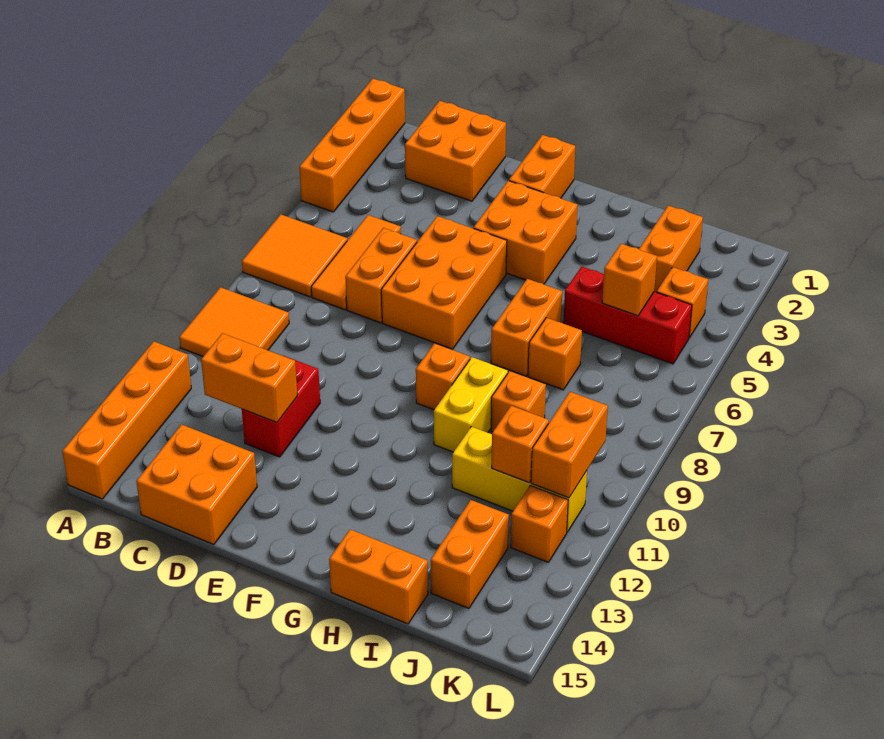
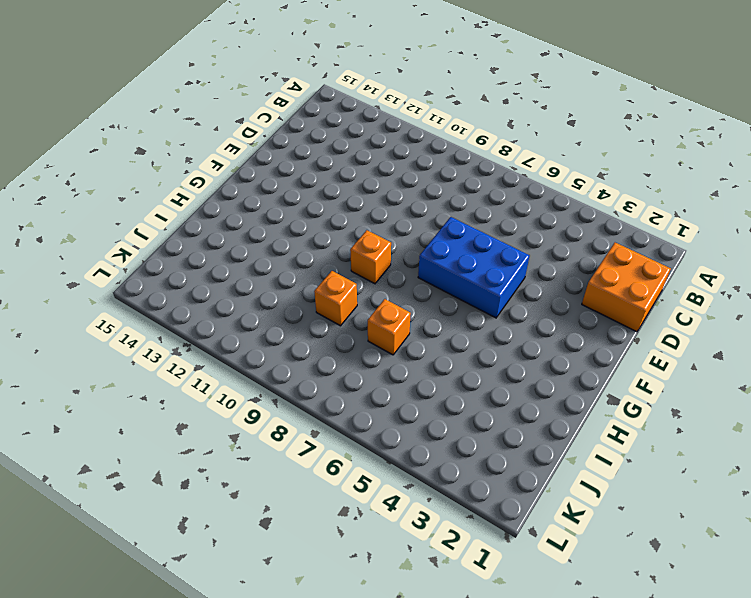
blue 2x3 brick [418,217,530,318] -> orange 2x3 brick [381,216,507,349]
none -> orange 1x4 brick [299,79,405,212]
none -> orange 2x2 tile [242,214,347,297]
none -> orange 2x2 tile [179,287,289,356]

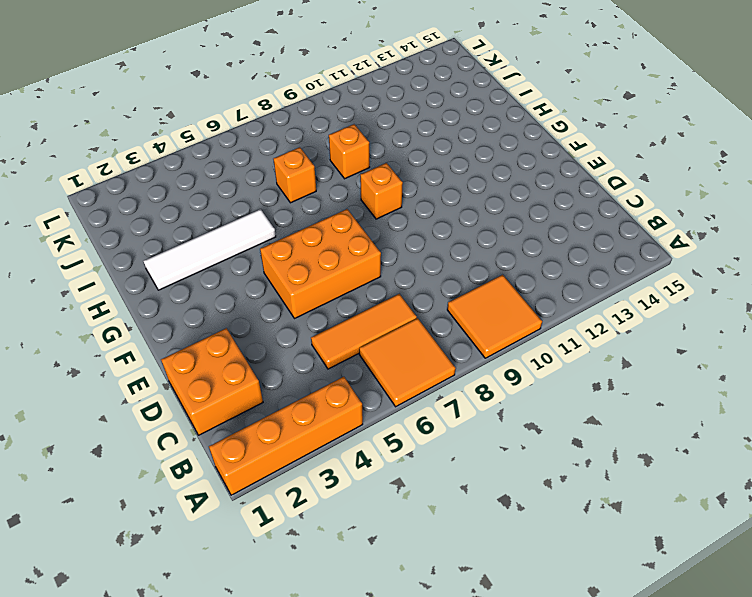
white 1x4 tile [143,209,276,290] -> none
none -> orange 1x4 brick [62,341,191,499]
none -> orange 2x2 brick [136,424,257,544]
none -> orange 1x2 brick [345,228,417,323]

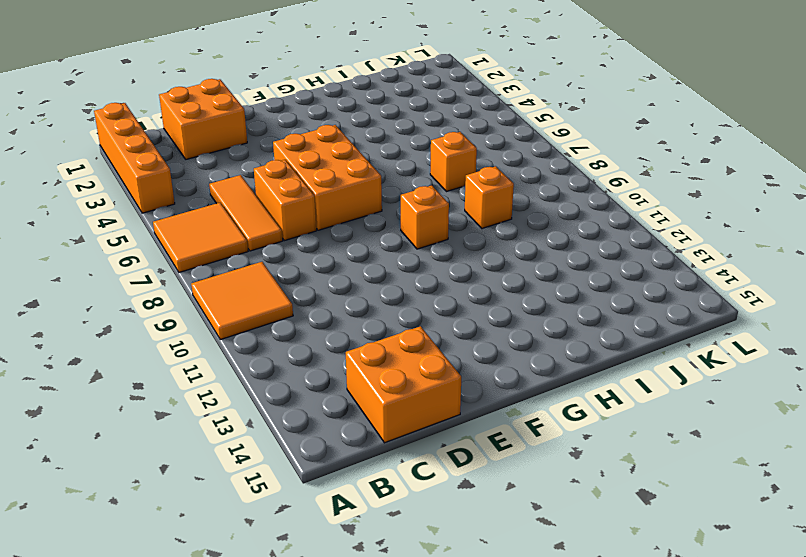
none -> orange 1x4 brick [62,341,191,499]
none -> red 1x2 brick [242,356,320,457]
none -> orange 1x2 brick [509,135,575,198]

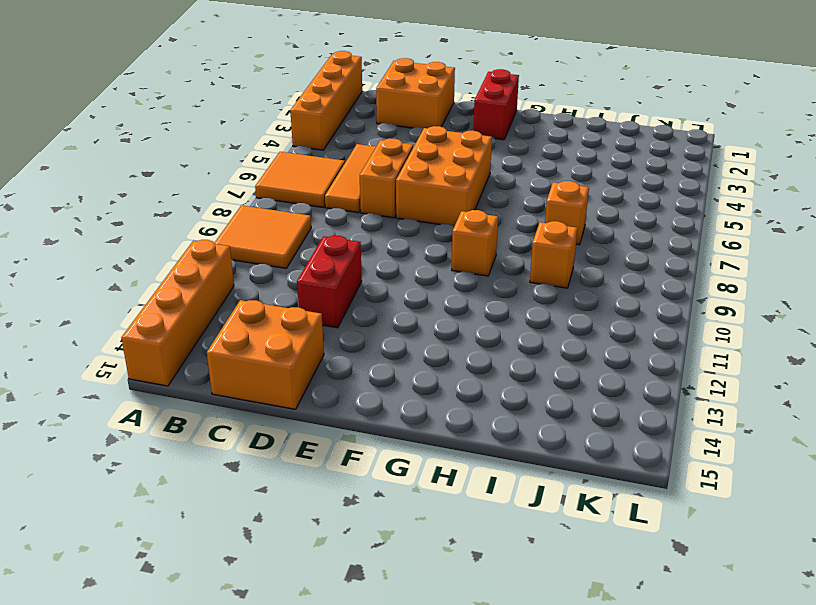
red 1x2 brick [473,69,519,140] -> orange 1x2 brick [509,135,575,198]
none -> orange 2x2 brick [474,181,578,284]
none -> orange 1x2 brick [491,279,562,376]
none -> yellow 1x2 brick [434,357,508,452]

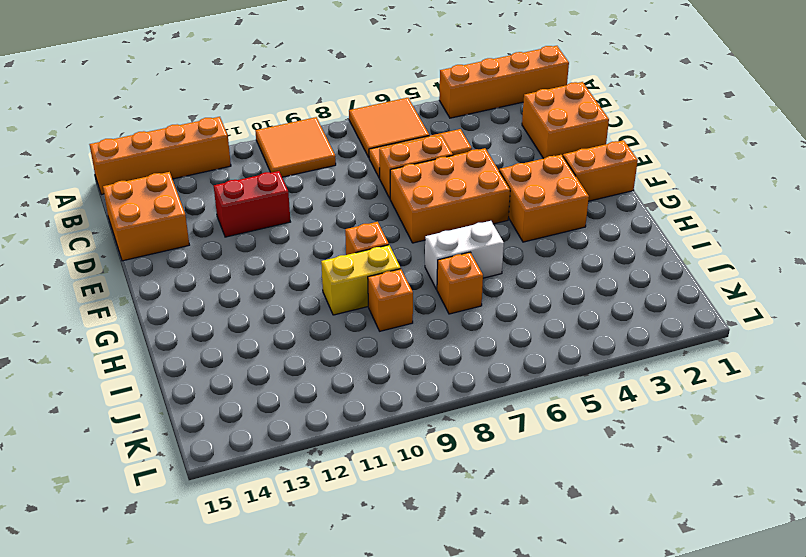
white 1x2 brick [425,221,504,290] -> orange 1x2 brick [491,279,562,376]
none -> orange 1x2 brick [329,529,428,624]
none -> red 1x3 brick [563,267,692,364]
none -> yellow 1x3 brick [452,427,587,532]

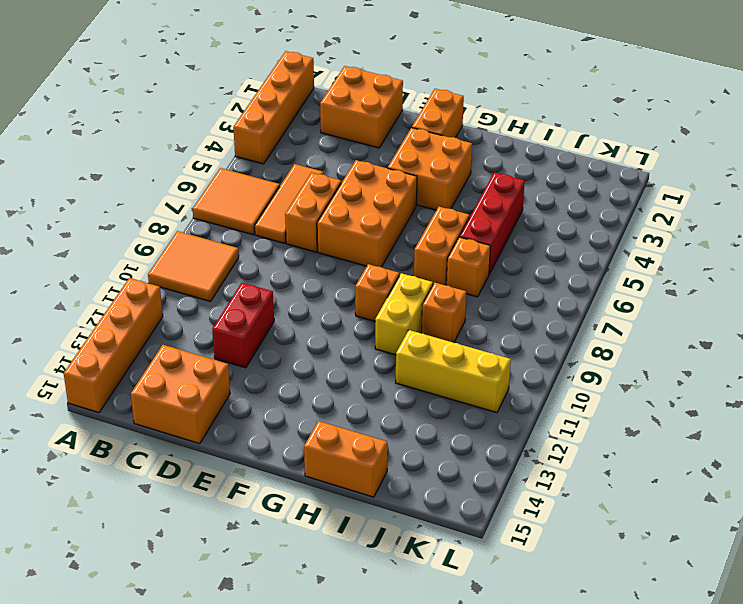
red 1x3 brick [460,173,525,274] -> red 1x3 brick turned to [563,267,692,364]
none -> orange 1x2 brick [639,206,703,292]
none -> orange 1x2 brick [431,500,509,609]
none -> orange 1x1 brick [657,267,708,338]

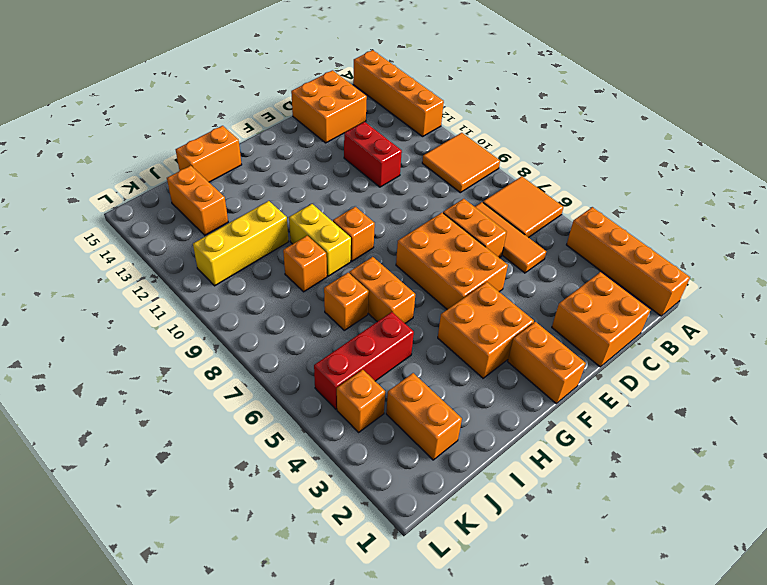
none -> orange 1x1 brick [511,485,568,562]
none -> orange 1x2 brick [201,333,297,423]
none -> orange 1x1 brick [602,244,657,316]

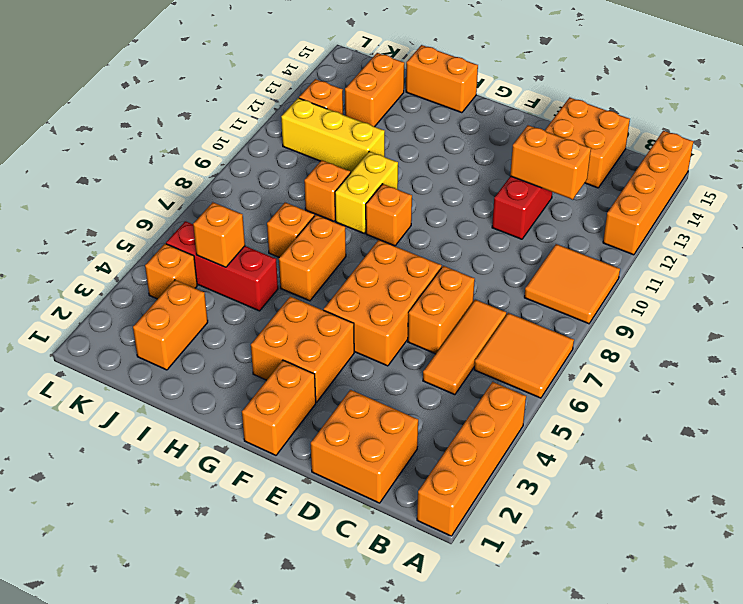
none -> orange 1x1 brick [492,406,549,483]
none -> orange 1x2 brick [531,392,608,498]

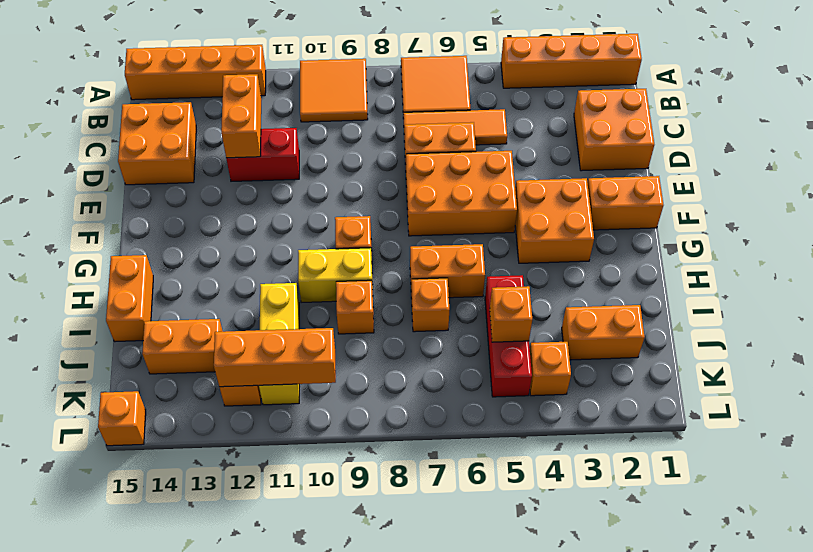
orange 1x3 brick [214,328,336,387] -> orange 1x2 brick [531,392,608,498]
orange 1x1 brick [98,391,146,446] -> orange 1x1 brick moved to [492,406,549,483]

